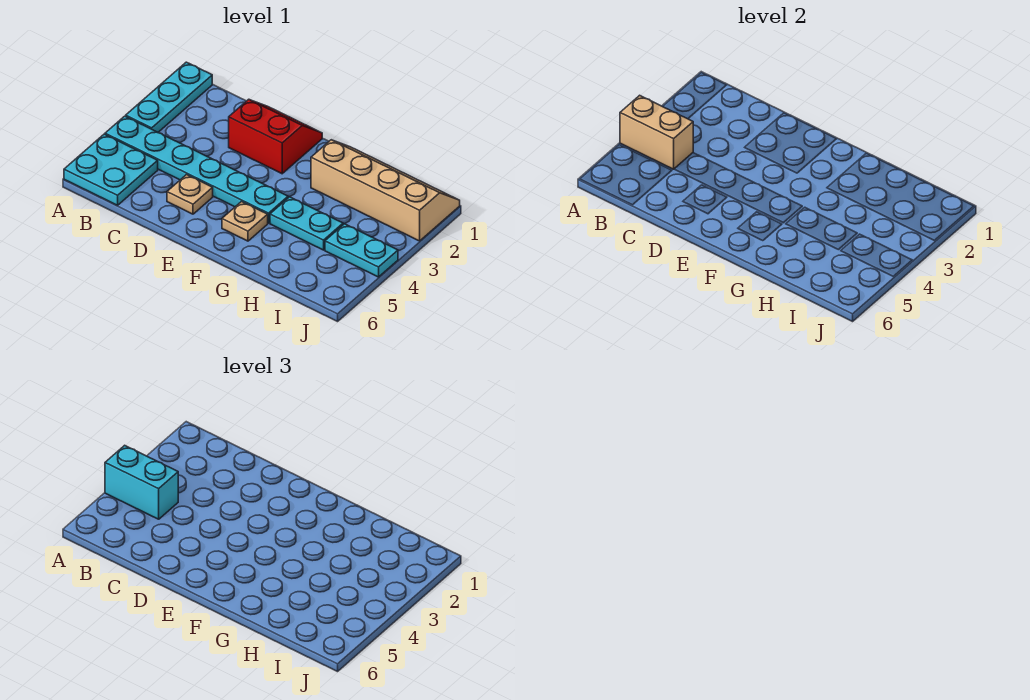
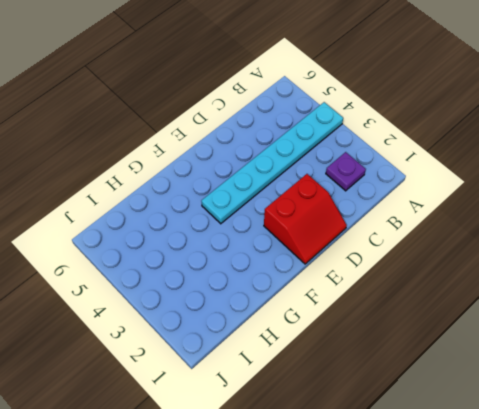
purple 1x1 plate [326,152,366,191] -> none
none -> cyan 1x3 plate [126,62,212,132]
none -> cyan 2x2 plate [64,134,158,205]

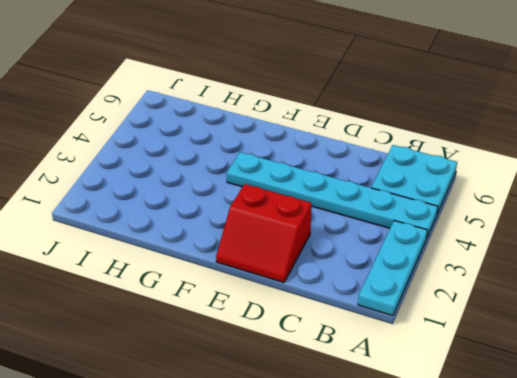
none -> tan 1x1 plate [167,175,213,214]
none -> tan 1x1 plate [222,202,268,241]

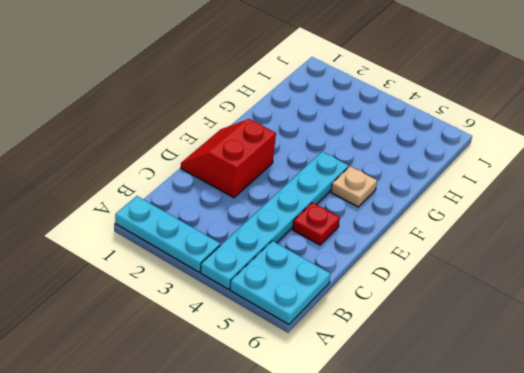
red 1x1 plate [292,202,340,245] -> tan 1x1 plate [167,175,213,214]
none -> tan 2x4 slope [311,140,460,241]
none -> cyan 1x2 plate [270,197,343,250]

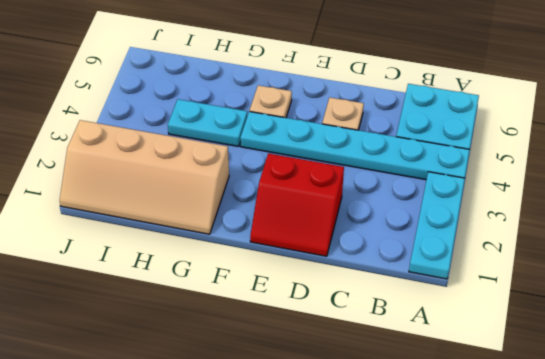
none -> cyan 1x2 plate [325,224,398,277]
none -> tan 1x2 brick [620,95,693,169]

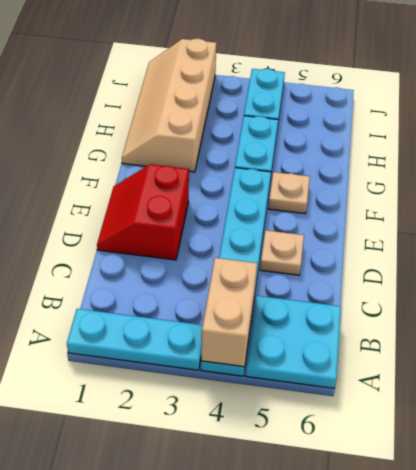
none -> cyan 1x2 brick [105,445,178,519]

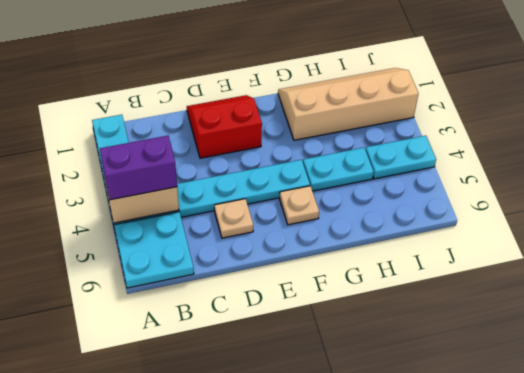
purple 1x2 brick [100,136,177,200] -> cyan 1x2 brick [105,445,178,519]

